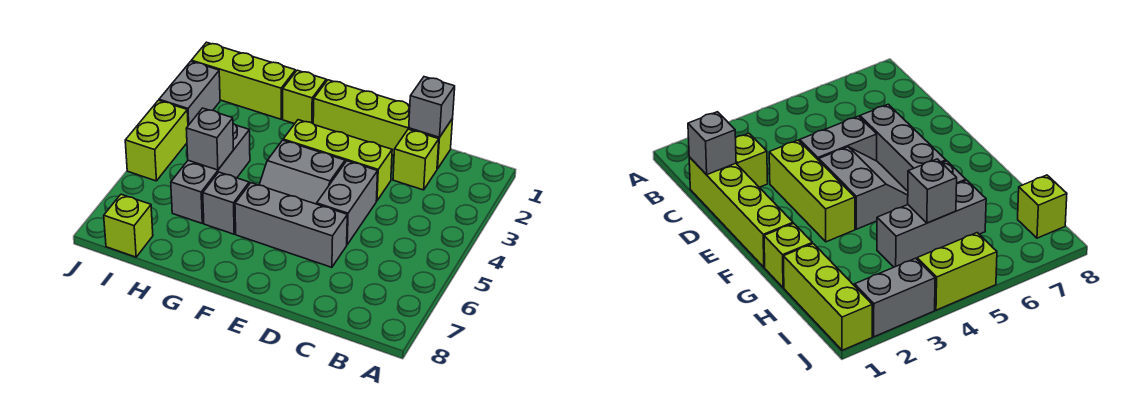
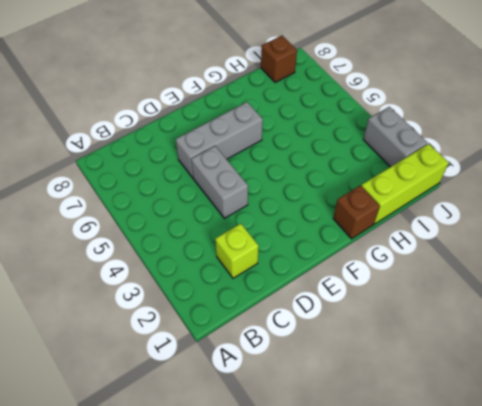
brown 1x1 brick [333,186,380,239] -> lime 1x1 brick [283,70,326,124]
brown 1x1 brick [261,36,297,83] -> lime 1x1 brick [104,194,153,257]
none -> lime 1x4 brick [313,80,453,169]
none -> lime 1x3 brick [283,120,392,201]
none -> grey 2x2 slope [259,140,345,204]

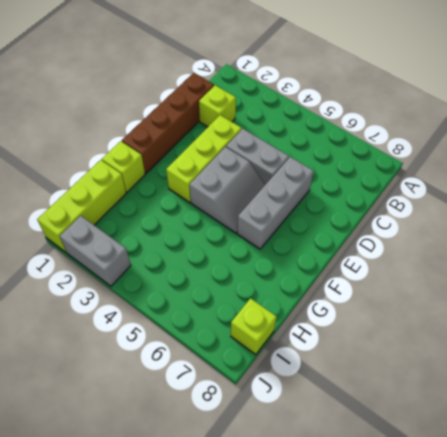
brown 1x4 brick [122,73,214,173] -> lime 1x4 brick [313,80,453,169]
none -> grey 1x1 brick [203,172,249,234]
none -> grey 1x3 brick [171,124,250,223]
none -> lime 1x2 brick [125,100,188,181]

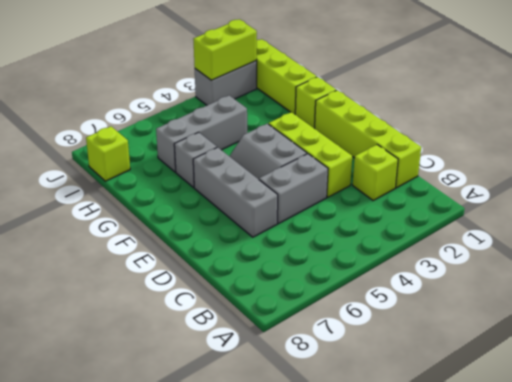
lime 1x2 brick [193,19,257,80] -> lime 1x2 brick moved to [125,100,188,181]
none -> grey 1x1 brick [409,77,455,137]
none -> grey 1x1 brick [186,108,233,170]

